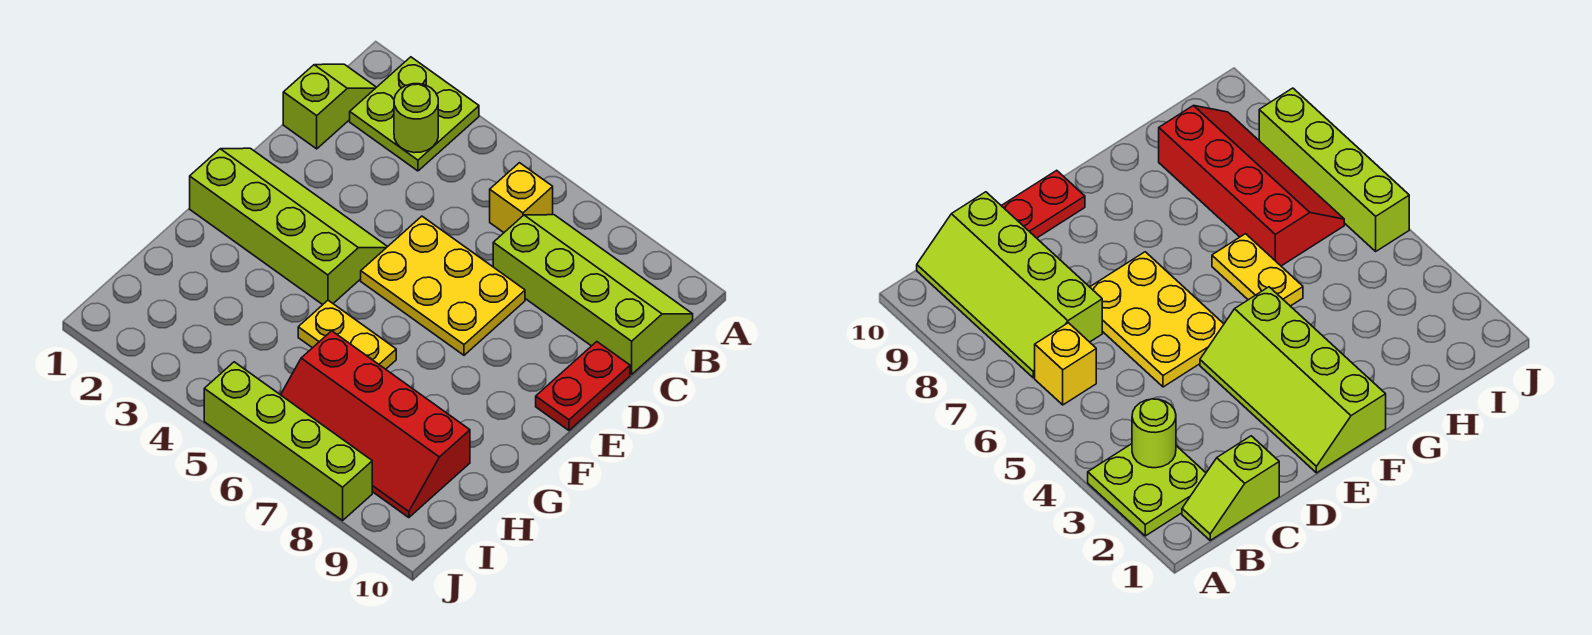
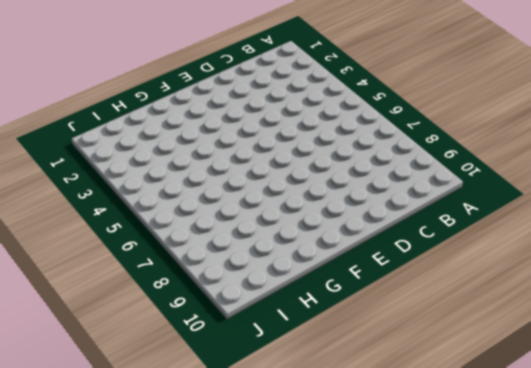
none -> lime 2x2 plate [350,57,479,171]
none -> lime 1x2 slope [283,64,376,149]

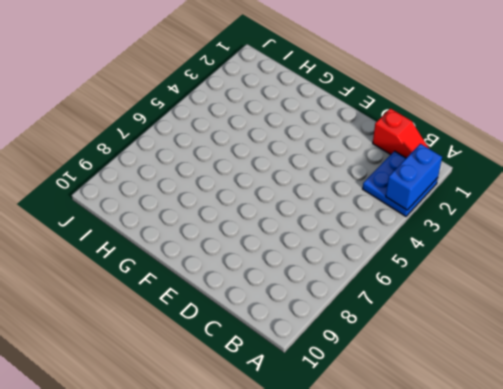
blue 2x2 plate [363,151,438,216] -> lime 2x2 plate [350,57,479,171]
blue 1x2 brick [386,144,442,210] -> none
red 1x2 slope [373,108,428,158] -> lime 1x2 slope [283,64,376,149]
none -> yellow 1x1 brick [490,163,553,232]
none -> lime 2x4 slope [493,215,693,374]

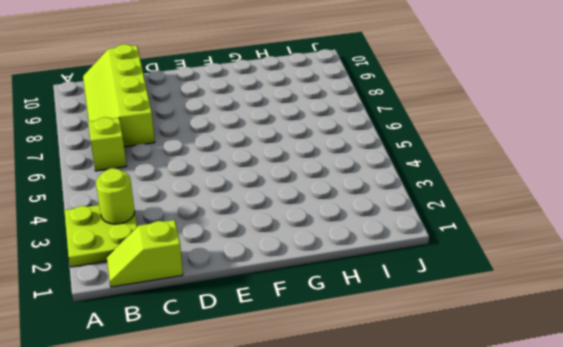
lime 1x1 brick [88,117,126,171] -> yellow 1x1 brick [490,163,553,232]
none -> yellow 2x3 plate [361,216,525,355]
none -> red 1x2 plate [536,342,630,430]

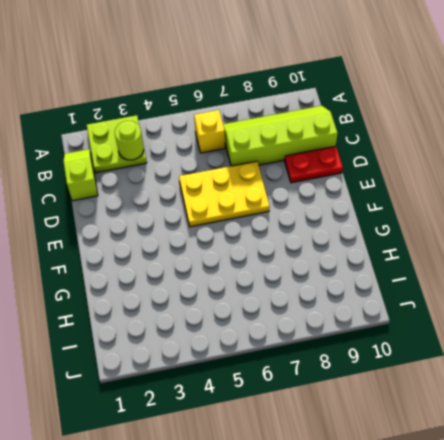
red 1x2 plate [285,146,343,183] -> red 1x2 plate turned to [536,342,630,430]
none -> lime 2x4 slope [190,148,387,305]
none -> yellow 1x2 plate [298,300,396,369]

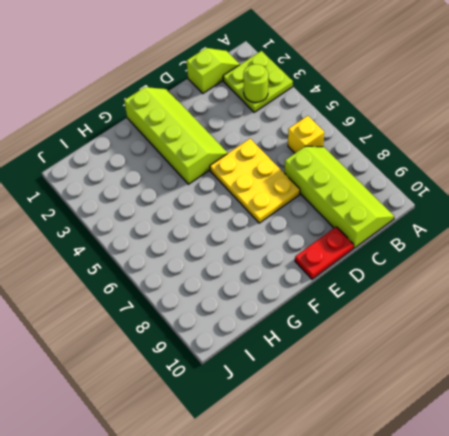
none -> yellow 1x2 plate [298,300,396,369]
none -> red 2x4 slope [281,331,470,518]

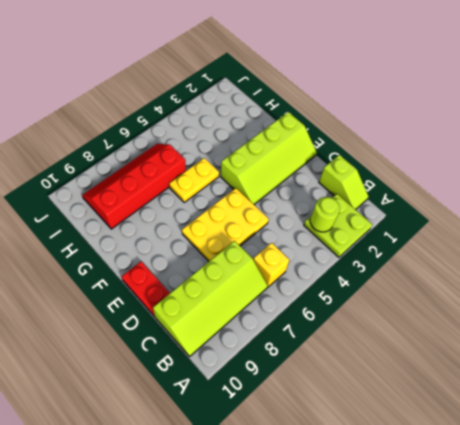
none -> lime 1x4 brick [204,362,372,520]

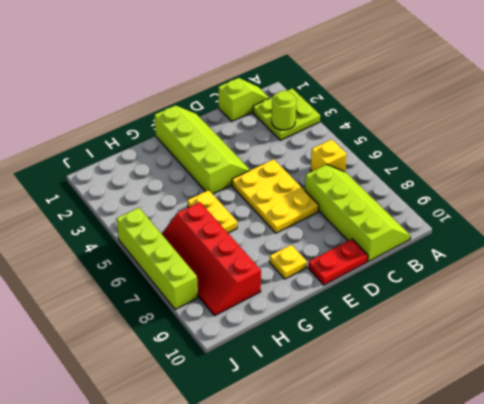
yellow 1x1 plate [270,245,307,279] -> none

